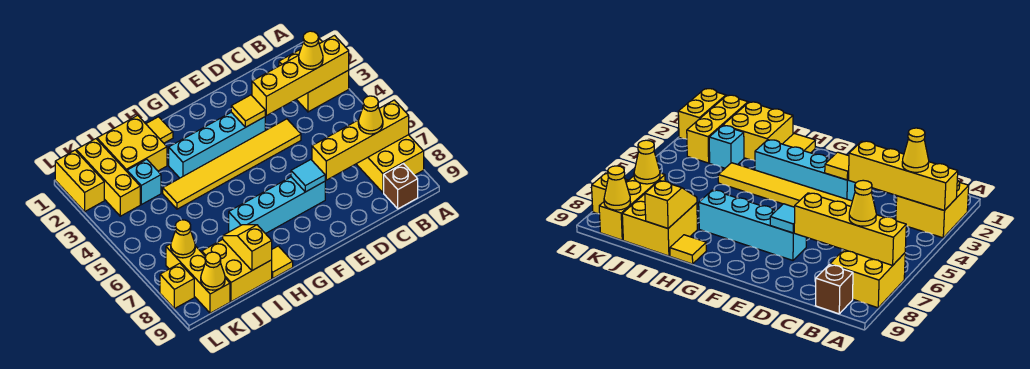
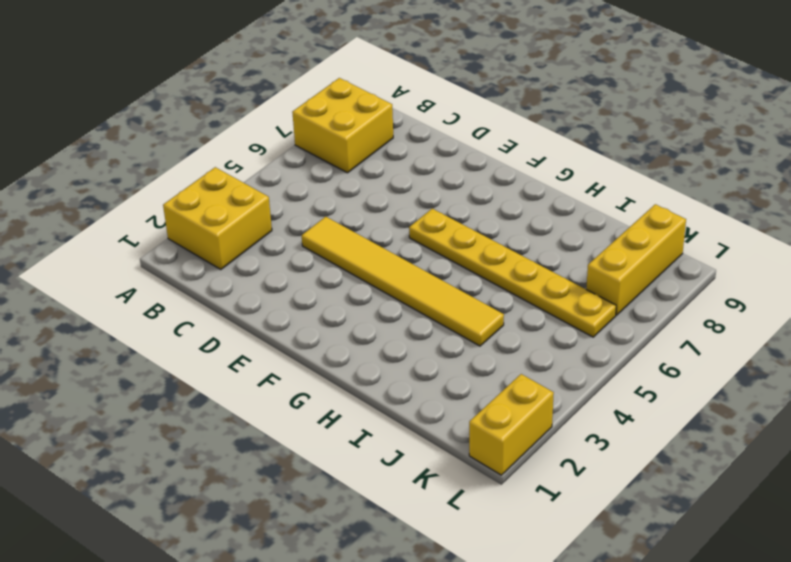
yellow 1x6 plate [409,208,616,337] -> none
none -> brown 1x1 brick [384,164,418,209]
none -> cyan 1x4 brick [169,112,265,178]
none -> cyan 1x4 brick [229,177,325,234]

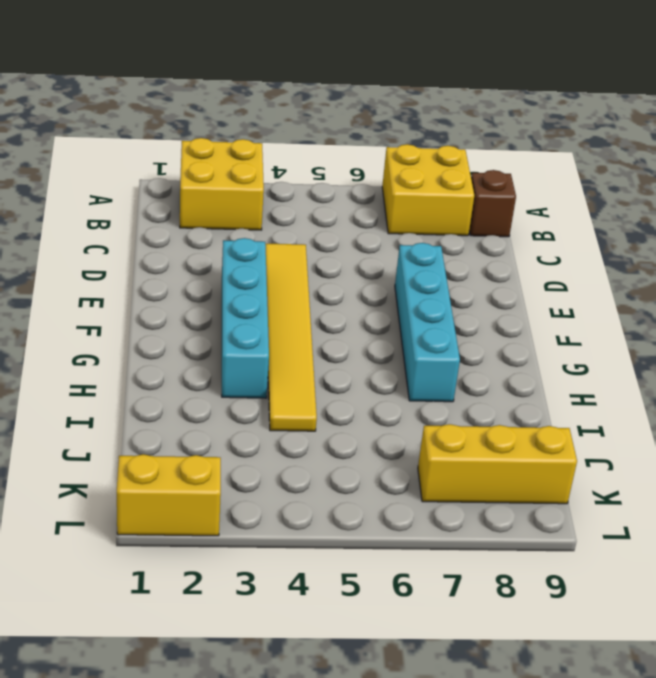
none -> yellow 1x1 tile [146,117,173,143]
none -> yellow 1x1 tile [272,246,293,278]
none -> yellow 2x2 brick [97,115,167,171]

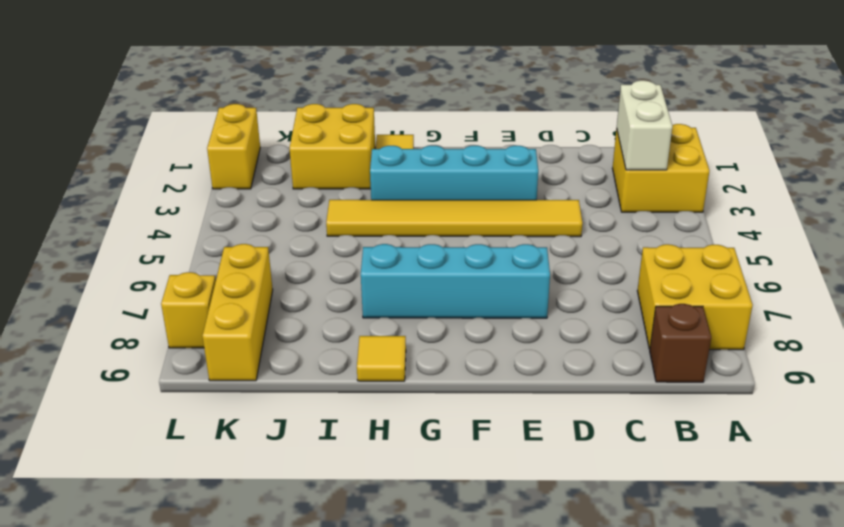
white 1x2 brick [617,80,673,170] -> yellow 1x4 brick [252,36,349,116]
none -> yellow 2x2 brick [202,240,272,302]
none -> cyan 1x1 brick [127,159,161,205]
none -> yellow 1x3 brick [76,139,140,216]

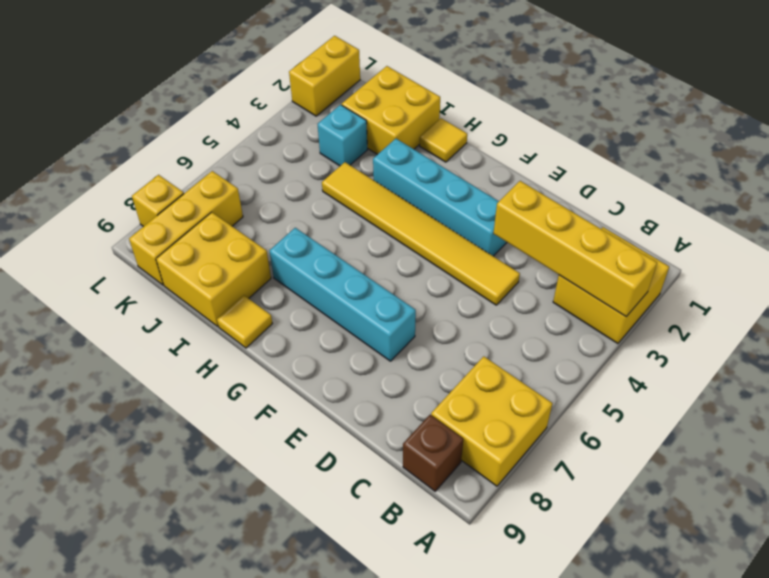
none -> yellow 1x3 brick [76,139,140,216]
none -> yellow 1x4 brick [312,100,409,180]
none -> yellow 1x1 tile [231,95,265,127]

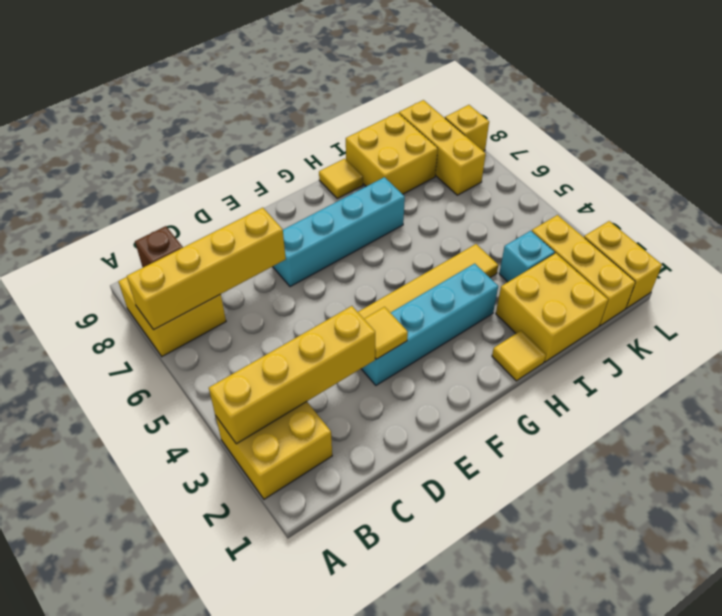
none -> cyan 1x1 tile [291,160,325,192]
none -> yellow 1x2 slope [223,225,272,270]
none -> yellow 1x1 cone [171,220,195,258]

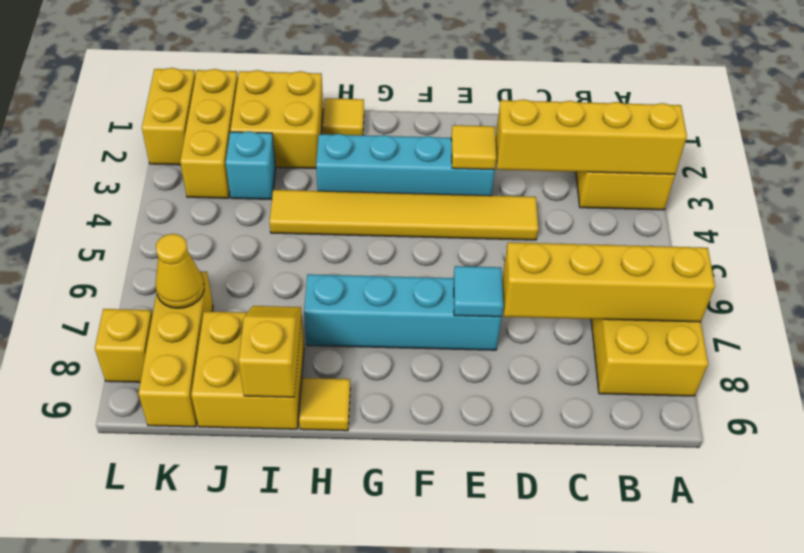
none -> brown 1x1 brick [384,164,418,209]
none -> yellow 1x1 cone [201,252,225,290]
none -> yellow 1x1 cone [299,31,323,69]

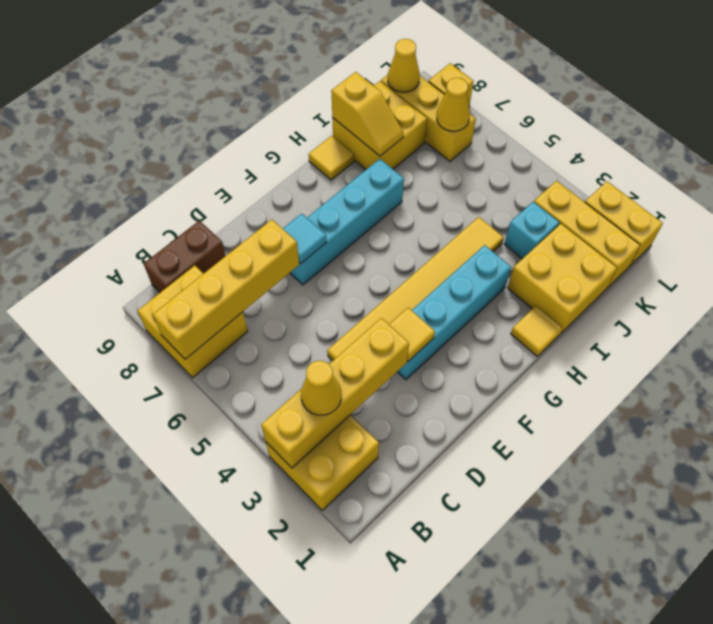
brown 1x2 brick [144,221,225,292] -> brown 1x1 brick [384,164,418,209]
none -> yellow 1x1 cone [358,96,383,134]

